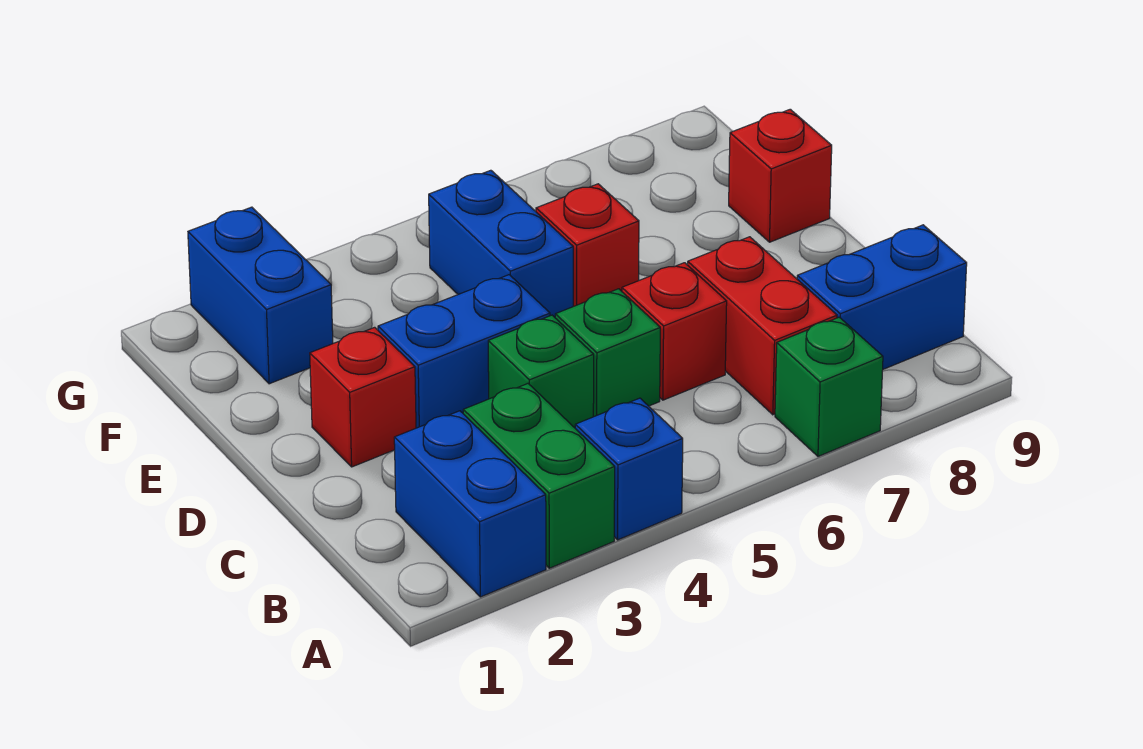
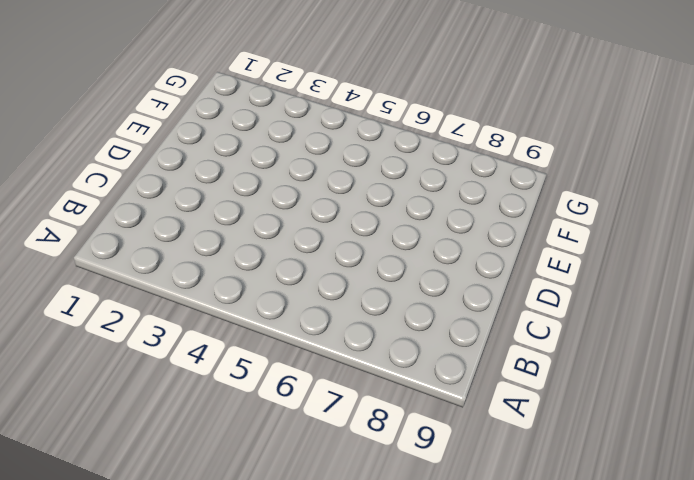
none -> blue 1x2 brick [394,411,546,597]
none -> green 1x2 brick [463,384,615,568]
none -> blue 1x1 brick [575,398,683,540]

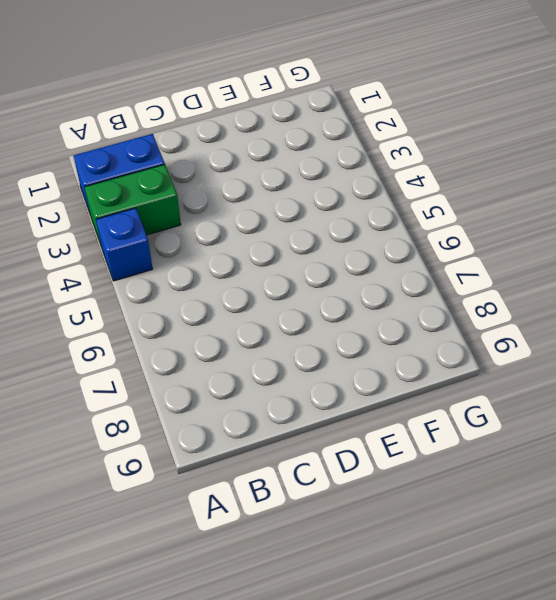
none -> green 1x1 brick [775,317,883,456]
none -> red 1x2 brick [688,237,837,415]
none -> blue 1x2 brick [797,225,967,369]

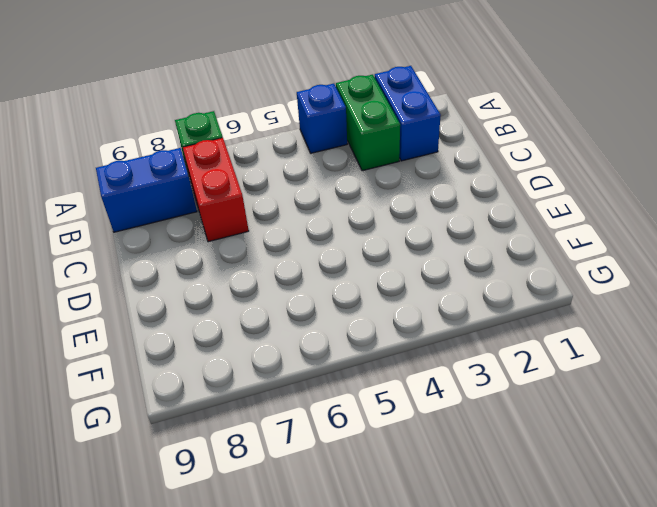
none -> green 1x1 brick [488,315,594,428]
none -> green 1x1 brick [555,289,660,417]
none -> red 1x1 brick [622,263,727,400]

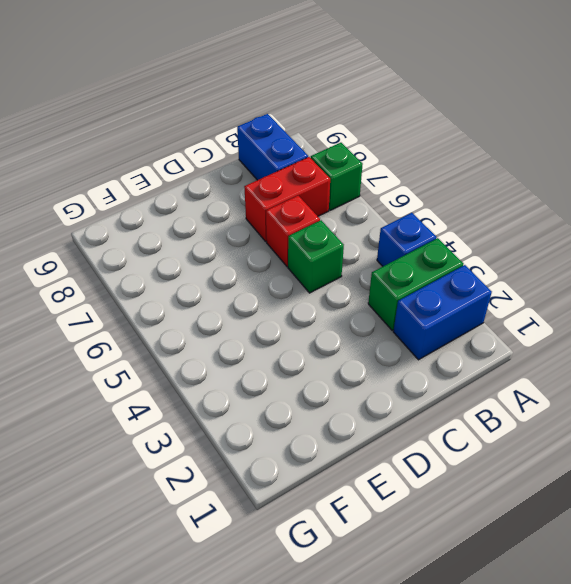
none -> green 1x1 brick [488,315,594,428]
none -> red 1x1 brick [310,327,416,467]
none -> blue 1x2 brick [378,275,550,428]

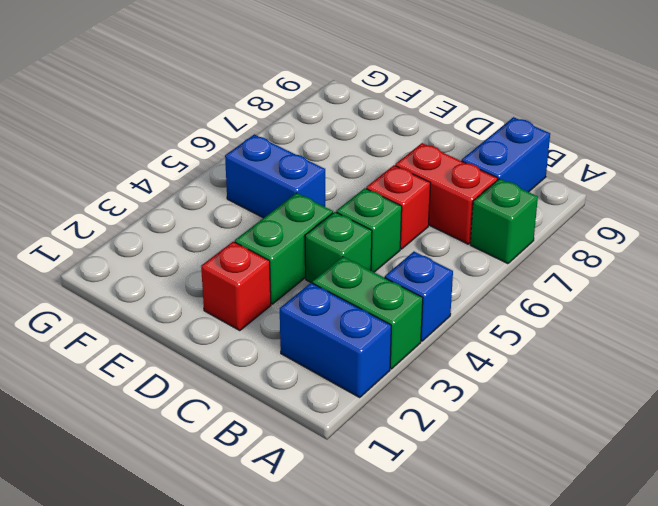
green 1x2 brick [235,193,333,304] -> blue 1x2 brick [378,275,550,428]
none -> red 1x1 brick [536,184,639,306]
none -> red 1x1 brick [729,109,832,242]
none -> blue 1x2 brick [188,207,333,384]

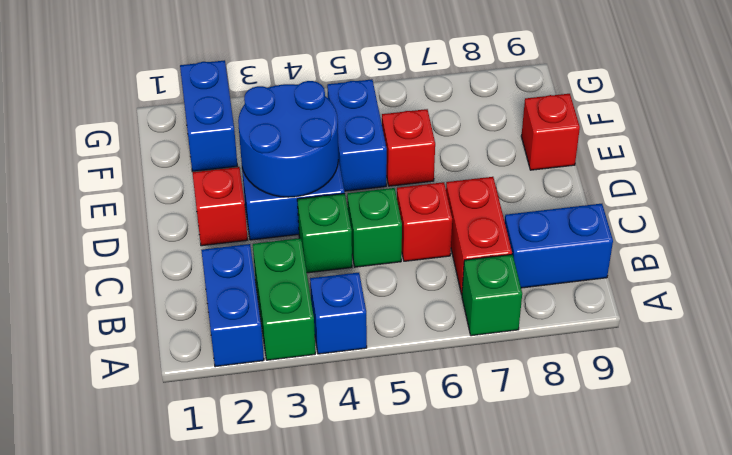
blue 2x2 round brick [238,81,338,197] -> none

